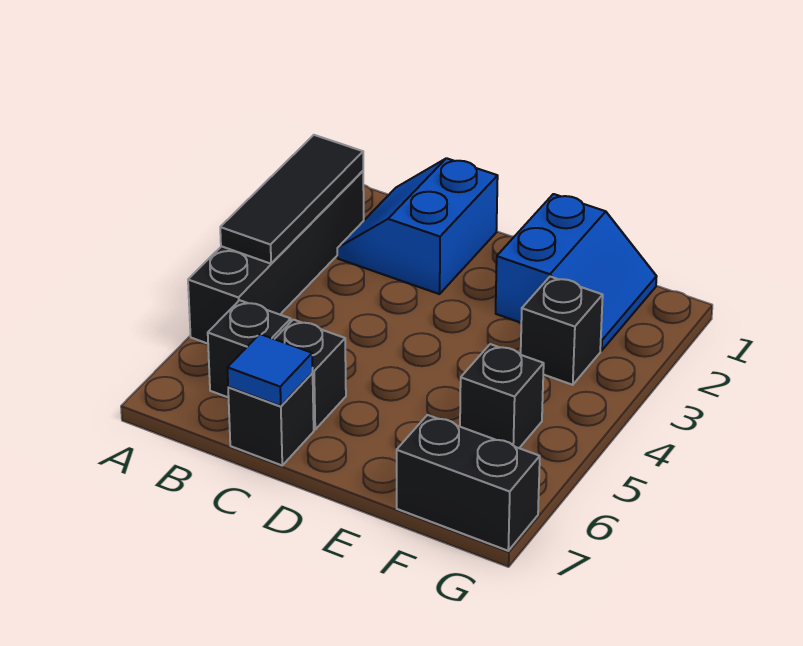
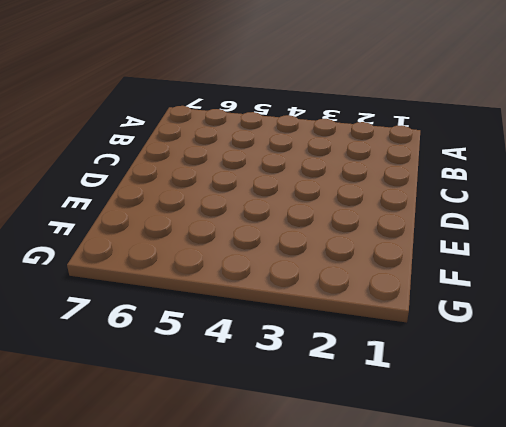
none -> black 1x4 brick [188,171,364,344]
none -> blue 2x2 slope [337,158,498,294]

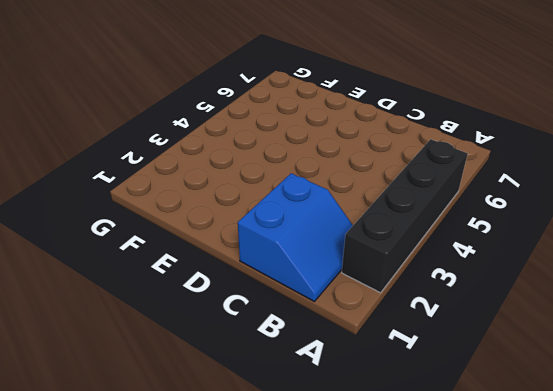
none -> black 1x1 brick [208,300,291,398]
none -> black 1x1 brick [275,320,346,430]

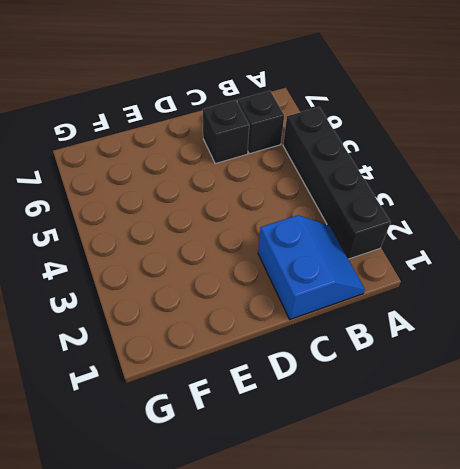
none -> black 1x1 brick [228,373,314,465]
none -> blue 2x2 slope [496,194,657,351]

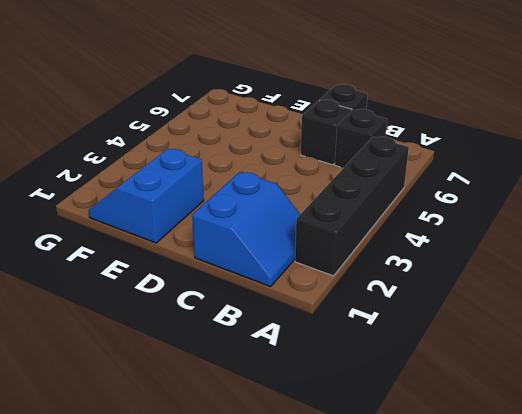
none -> black 1x1 brick [521,277,603,385]
none -> black 1x1 brick [460,344,544,448]

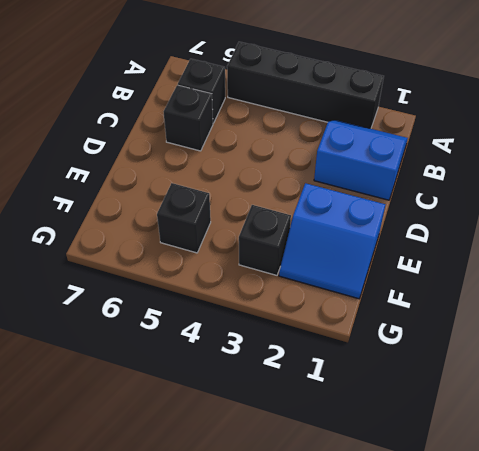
none -> black 1x1 brick [228,373,314,465]
none -> black 1x2 brick [397,415,540,551]

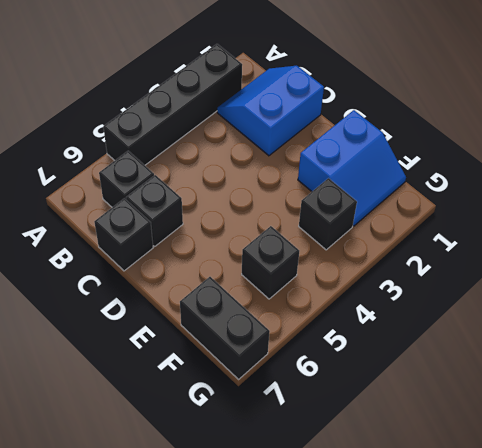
none -> black 1x3 tile [220,135,363,264]
none -> blue 1x1 tile [227,334,313,406]

